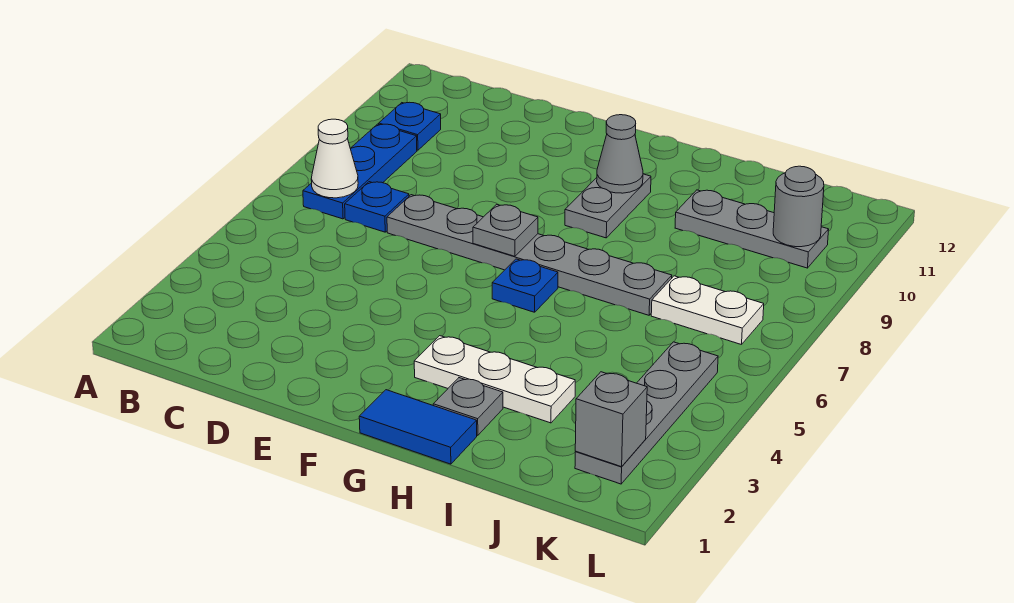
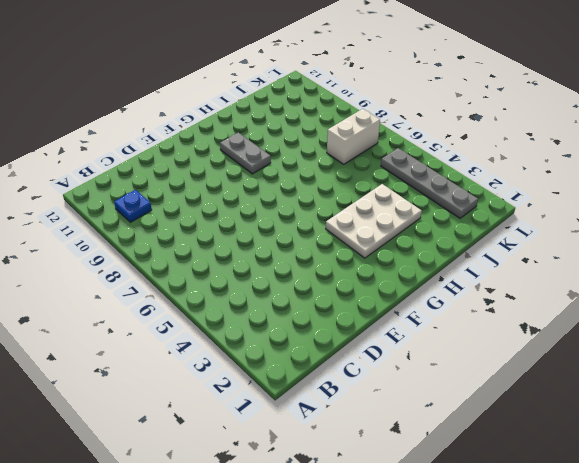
white 2x3 plate [326,184,422,258] -> white 1x3 plate [414,336,575,423]
white 1x2 brick [327,109,380,164] -> white 1x2 plate [651,276,764,345]
none -> blue 1x3 plate [303,124,417,219]
none -> blue 1x1 plate [345,182,409,232]
none -> grey 1x6 plate [387,195,672,315]

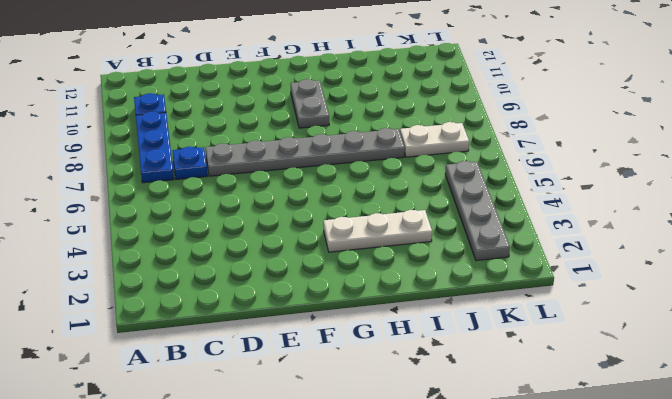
none -> blue 1x2 tile [359,390,477,464]
none -> blue 1x1 plate [492,259,558,312]
none -> grey 1x1 plate [433,378,503,435]

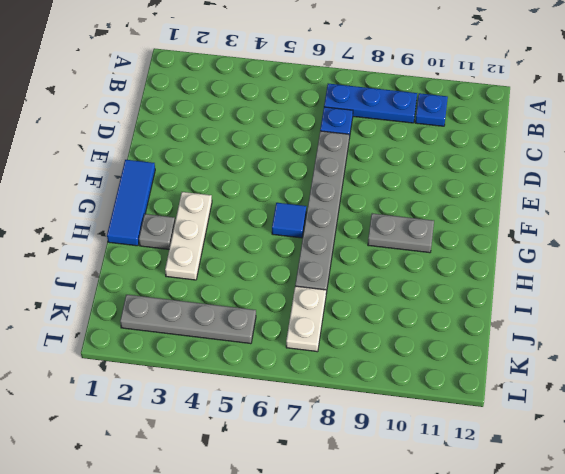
blue 1x3 tile [107,160,155,246] -> blue 1x2 tile [359,390,477,464]
blue 1x1 tile [272,203,306,238] -> blue 1x1 plate [492,259,558,312]
none -> grey 1x3 plate [675,190,829,268]
none -> white 1x1 cone [311,119,358,198]
none -> grey 1x1 plate [473,204,538,256]

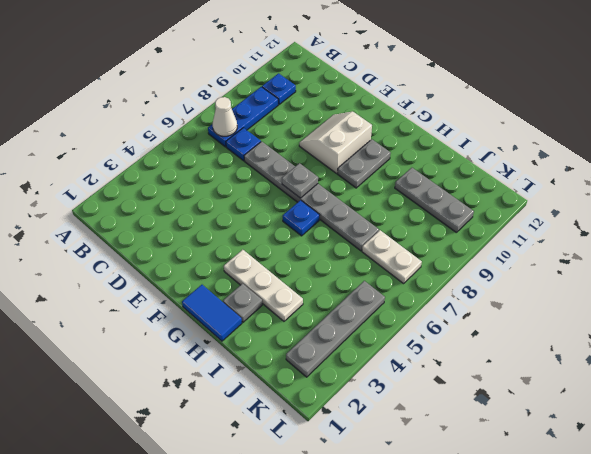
white 2x2 slope [299,112,372,173] -> none
none -> grey 1x1 cone [597,115,643,193]
none -> grey 1x1 brick [575,372,647,467]
none -> grey 1x1 round brick [773,166,824,247]

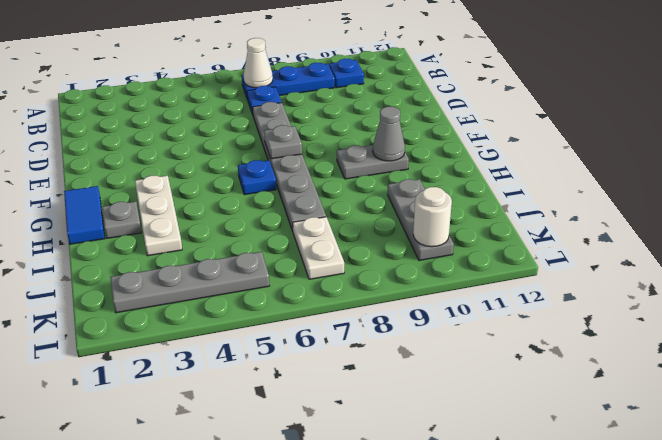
white 1x1 round brick [413,187,452,247] -> grey 1x1 round brick [773,166,824,247]
none -> grey 1x1 brick [575,372,647,467]

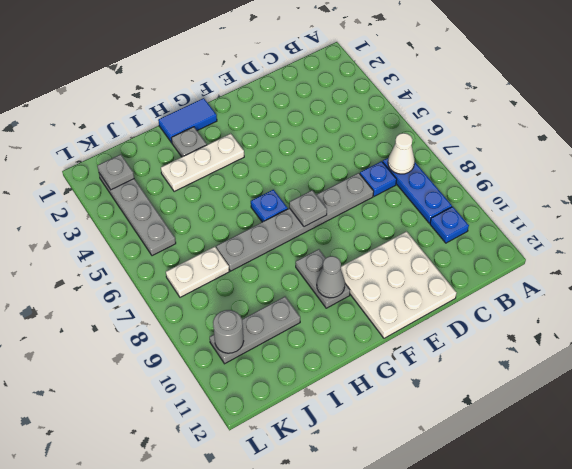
white 3x3 plate [341,231,457,338] -> none
grey 1x1 plate [97,154,134,190] -> grey 1x1 brick [575,372,647,467]

